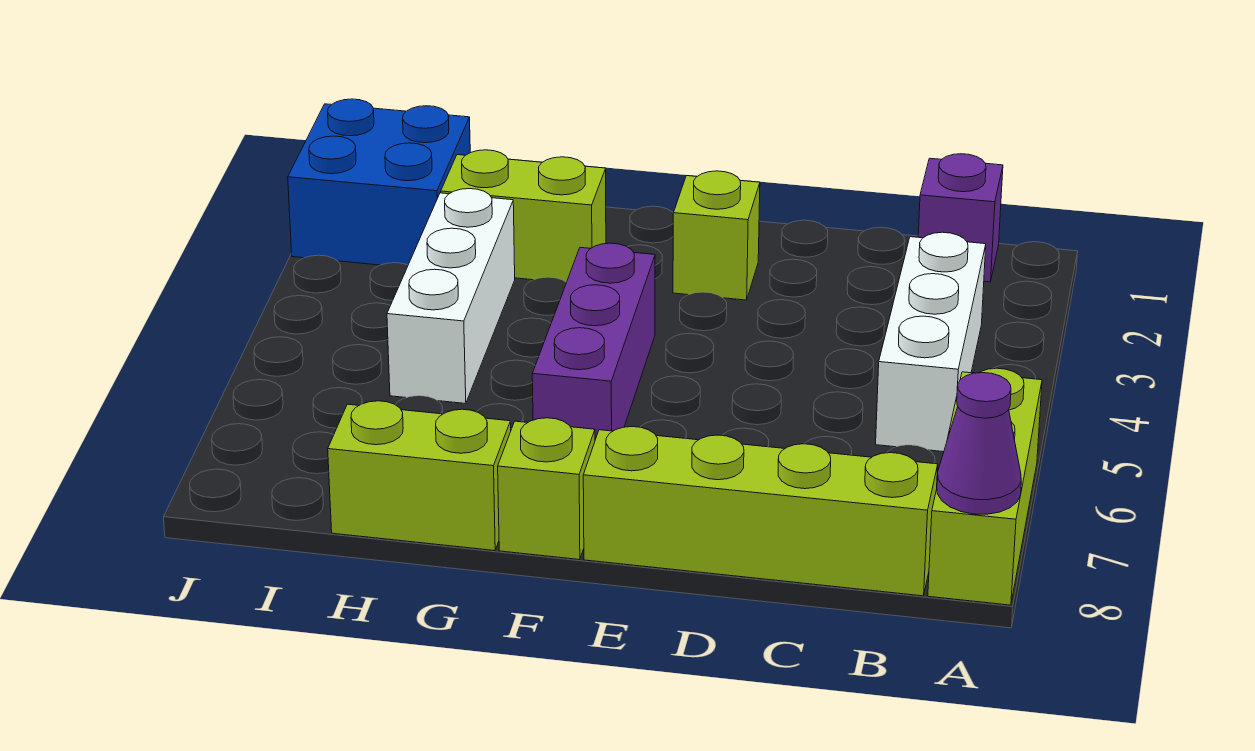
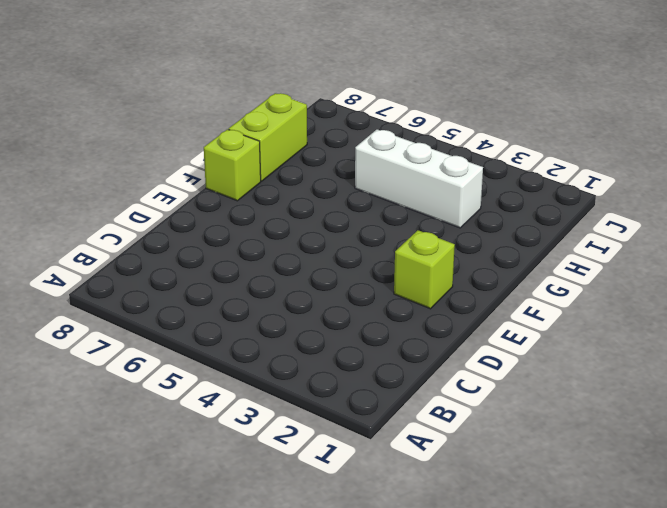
none -> lime 1x3 brick [928,368,1042,605]
none -> purple 1x1 brick [918,154,1003,282]
none -> white 1x3 brick [876,232,986,452]

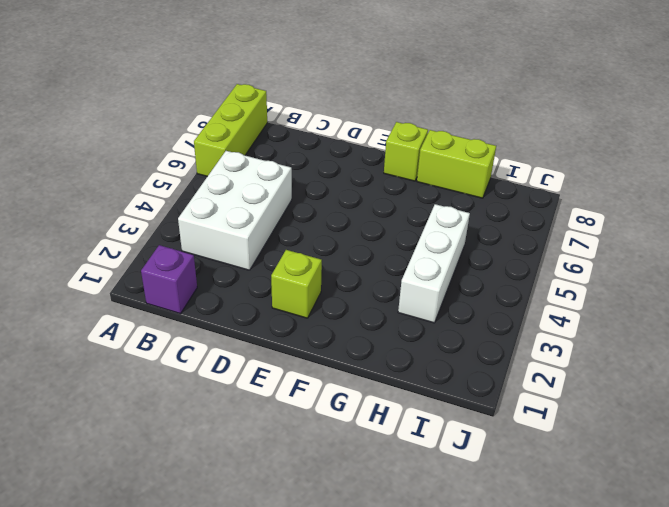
white 2x3 brick [178,151,292,270] -> white 1x3 brick [876,232,986,452]
none -> lime 1x4 brick [583,427,938,596]
none -> purple 1x3 brick [532,243,655,440]
none -> lime 1x2 brick [441,150,606,282]

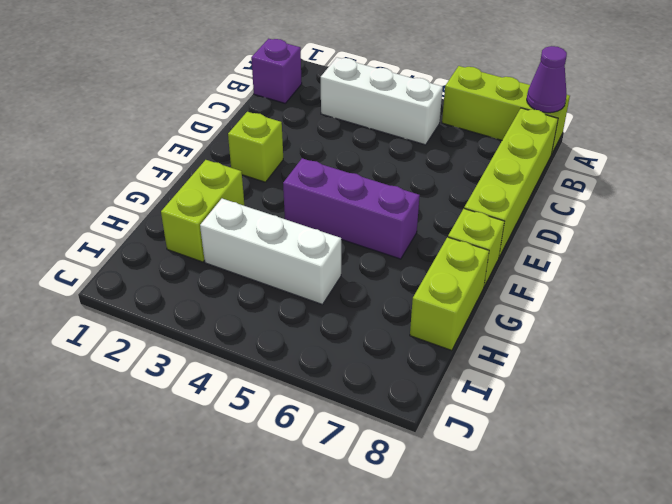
none -> blue 2x2 brick [288,99,470,265]

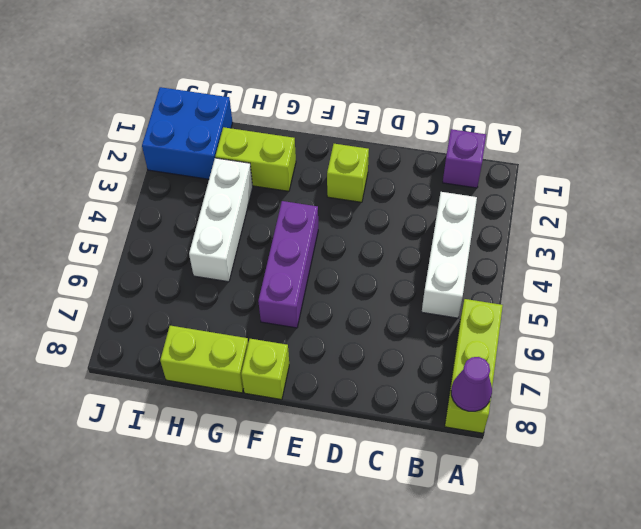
none -> lime 1x4 brick [583,427,938,596]

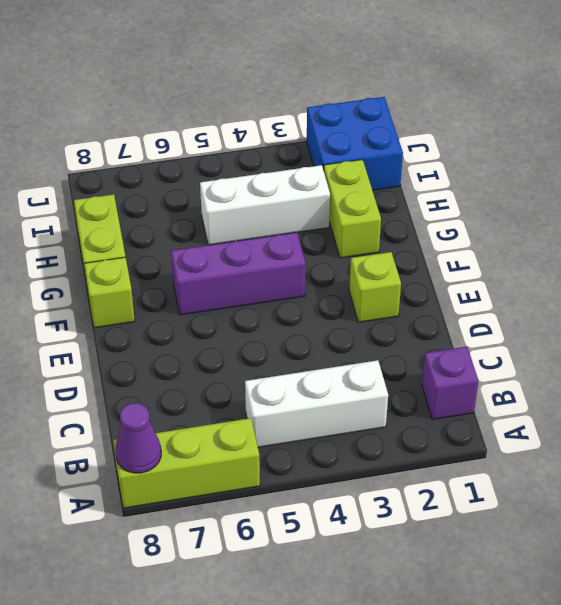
none -> lime 1x4 brick [583,427,938,596]

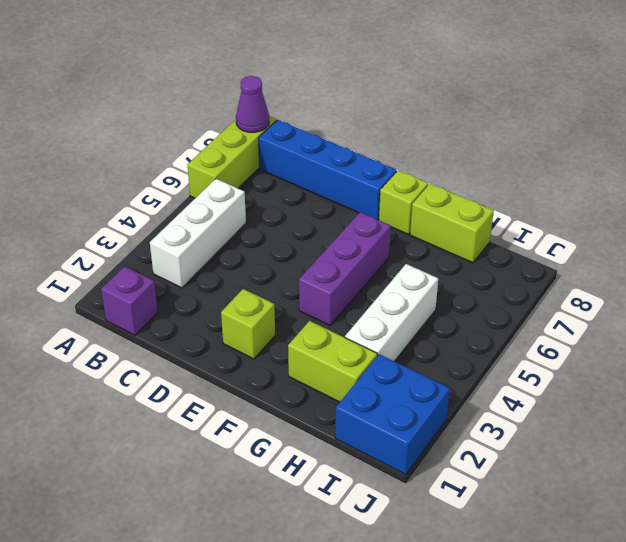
blue 1x4 brick [259,120,397,220] -> lime 1x4 brick [583,427,938,596]

